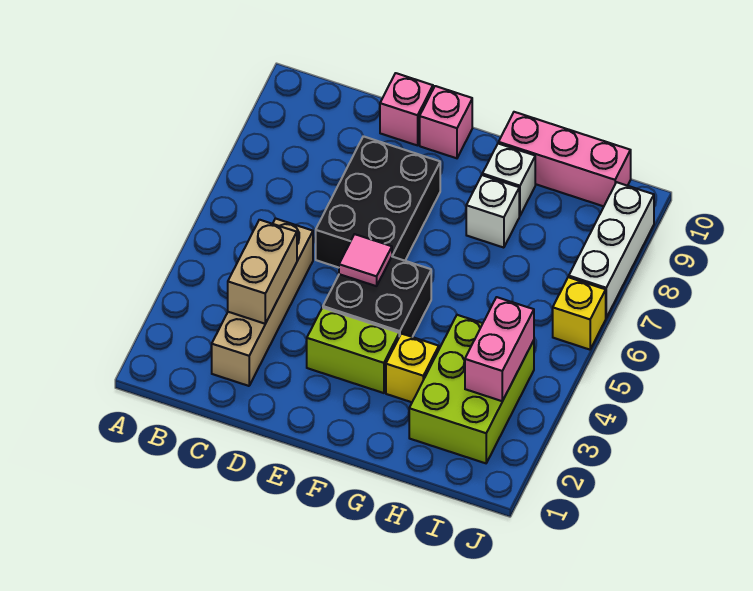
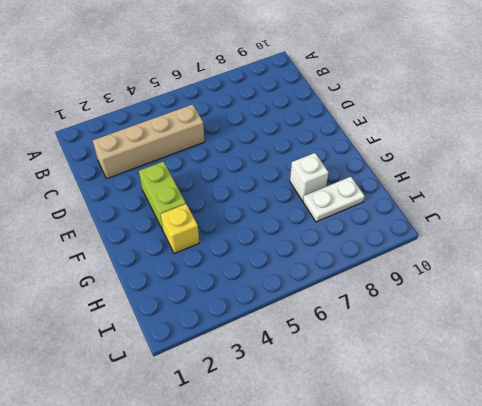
white 1x2 plate [303,177,365,222] -> none
none -> black 2x3 brick [316,136,440,268]
none -> pink 1x1 brick [380,73,433,145]
none -> black 2x2 brick [323,257,431,337]

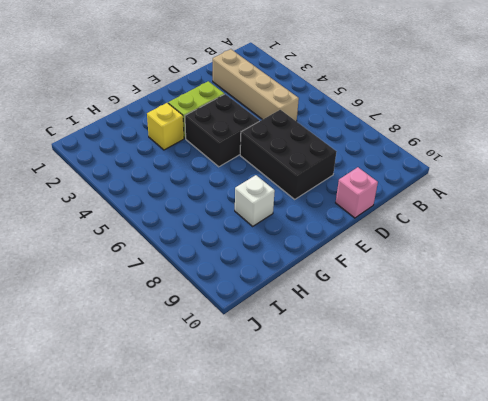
none -> pink 1x1 brick [420,86,472,158]
none -> white 1x1 brick [482,143,535,216]
none -> pink 1x3 brick [499,112,631,206]

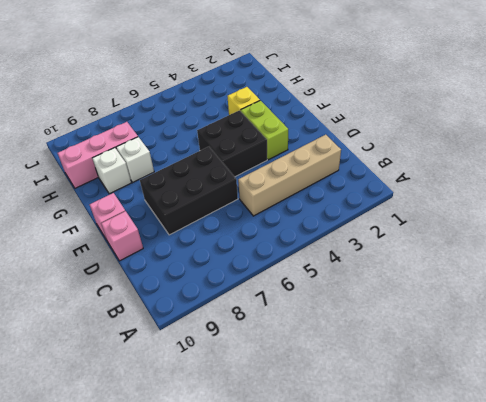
pink 1x3 brick [58,122,138,188] -> pink 1x3 brick turned to [499,112,631,206]
none -> lime 2x3 brick [409,315,534,463]
none -> yellow 1x1 brick [553,277,606,350]
none -> white 1x3 brick [569,182,654,318]

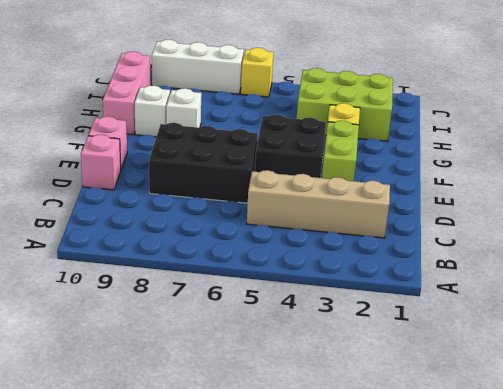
none -> tan 1x2 brick [228,220,297,324]
none -> pink 1x1 tile [339,234,392,286]
none -> pink 1x2 brick [465,297,534,401]

